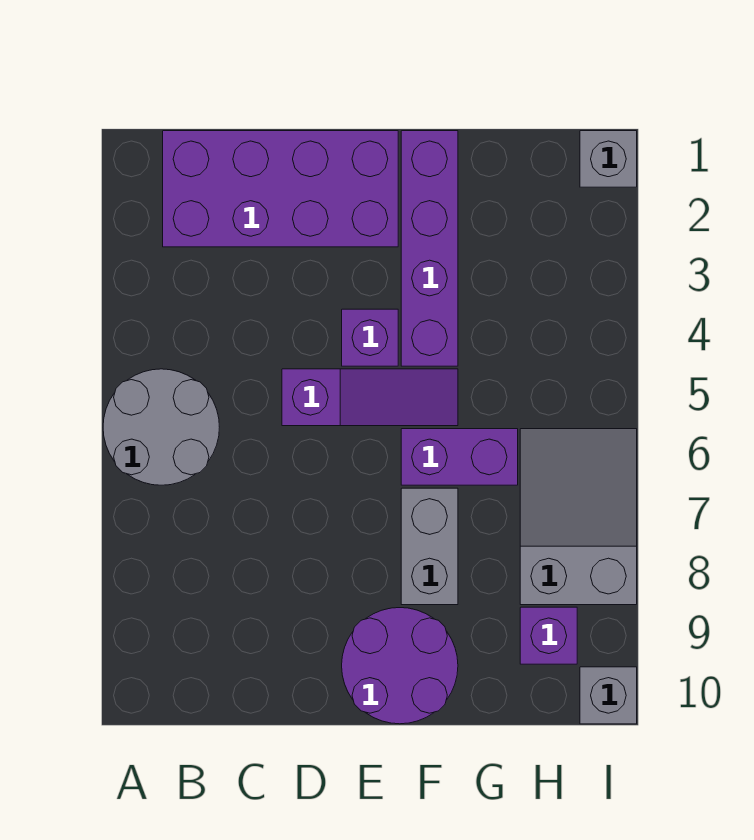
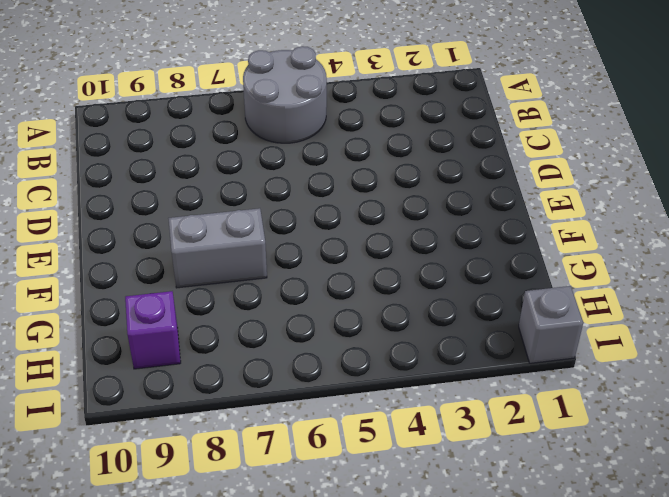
none -> purple 2x4 brick [163,131,398,247]
none -> purple 1x3 slope [282,369,458,426]
none -> purple 1x1 brick [342,309,398,366]

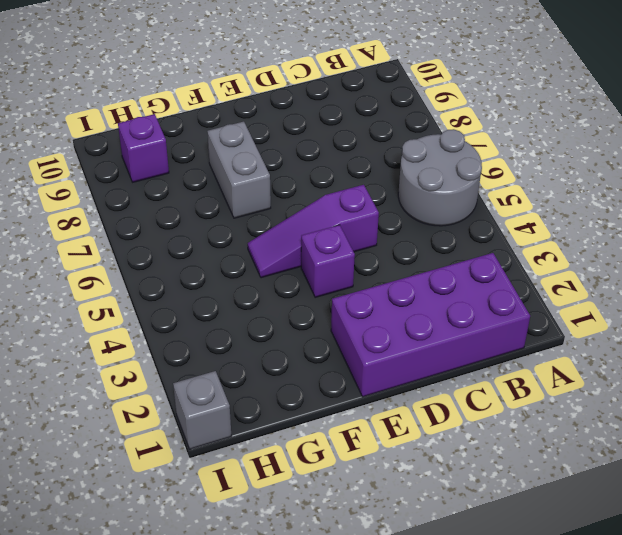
none -> purple 2x2 round brick [342,608,458,724]
none -> purple 1x4 brick [401,131,458,366]
none -> purple 1x2 brick [401,429,518,485]

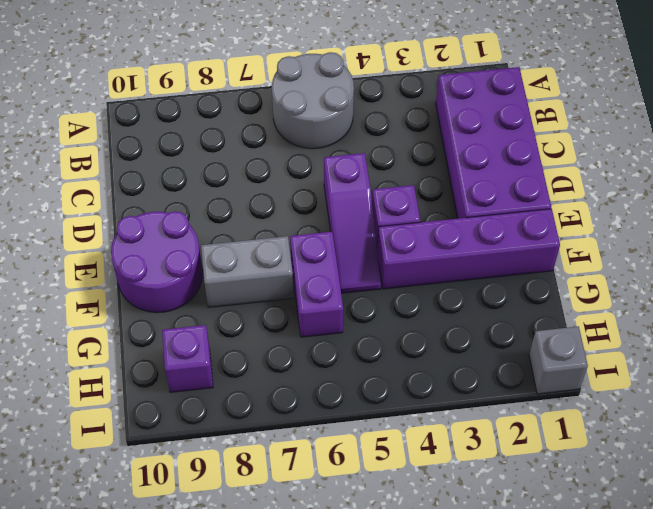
none -> grey 2x3 slope [520,429,637,605]
none -> grey 1x1 brick [580,667,637,724]

